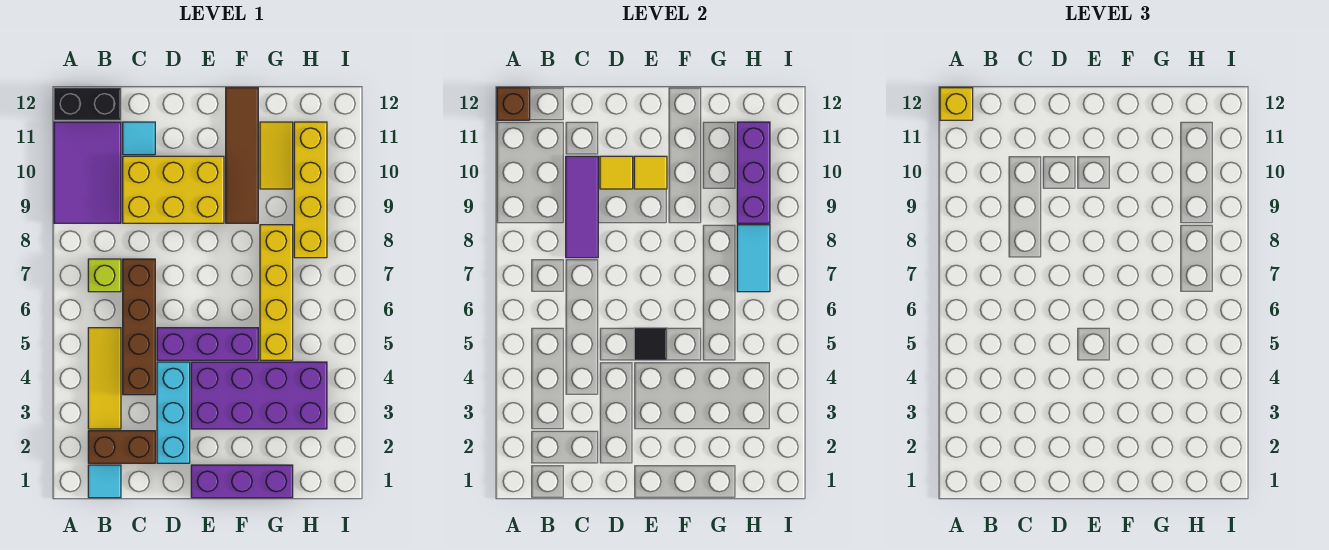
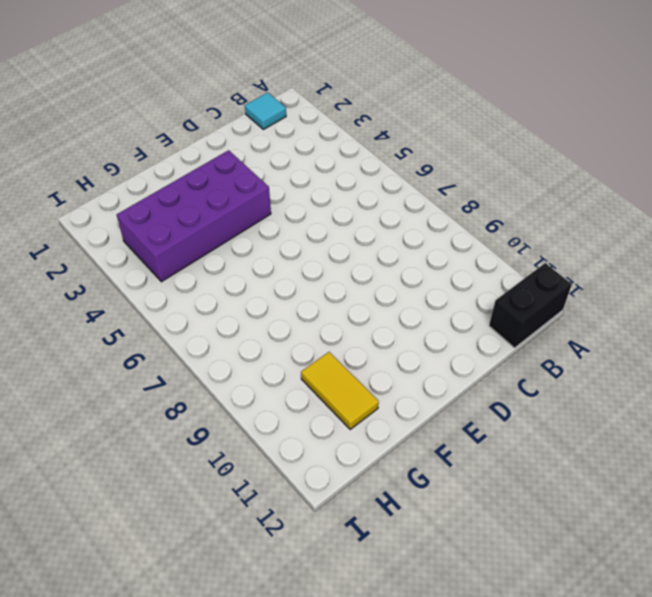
none -> purple 2x3 tile [54,122,121,223]
none -> brown 1x2 brick [88,431,155,463]
none -> yellow 1x3 tile [88,328,121,429]

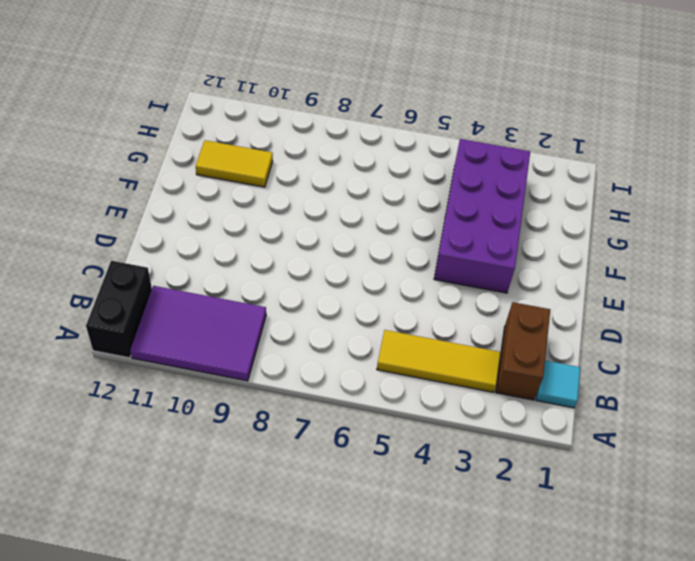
none -> lime 1x1 brick [88,259,121,292]
none -> brown 1x4 brick [123,259,155,395]
none -> yellow 2x3 brick [123,156,224,223]

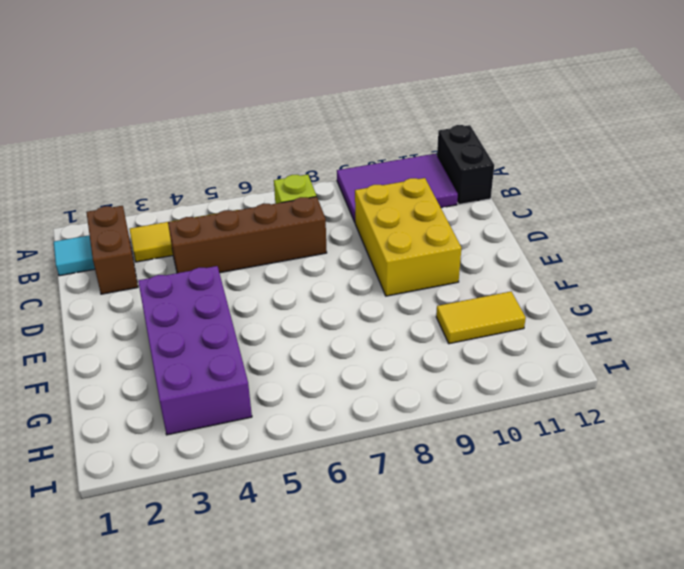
none -> cyan 1x1 tile [123,122,155,155]
none -> cyan 1x3 brick [157,362,190,463]
none -> purple 1x3 brick [157,328,258,360]

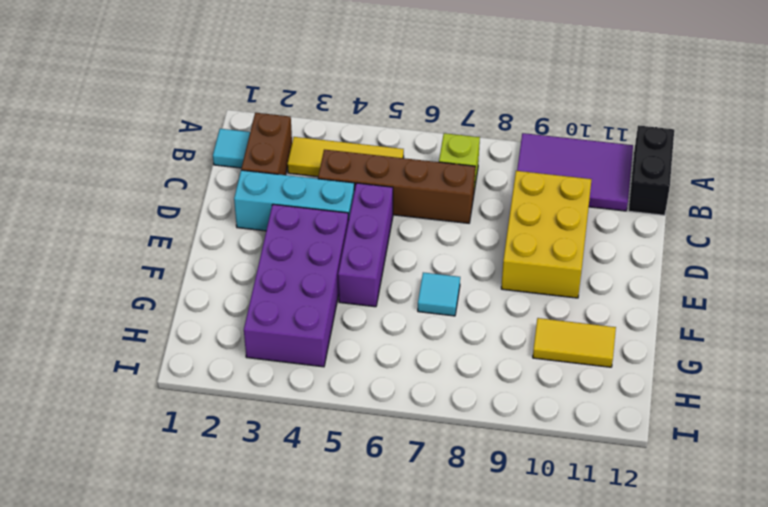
cyan 1x1 tile [418,273,460,316] -> cyan 1x1 tile moved to [123,122,155,155]
none -> purple 1x3 brick [191,465,293,498]
none -> brown 1x4 tile [226,88,258,223]
none -> yellow 1x4 brick [260,225,293,360]

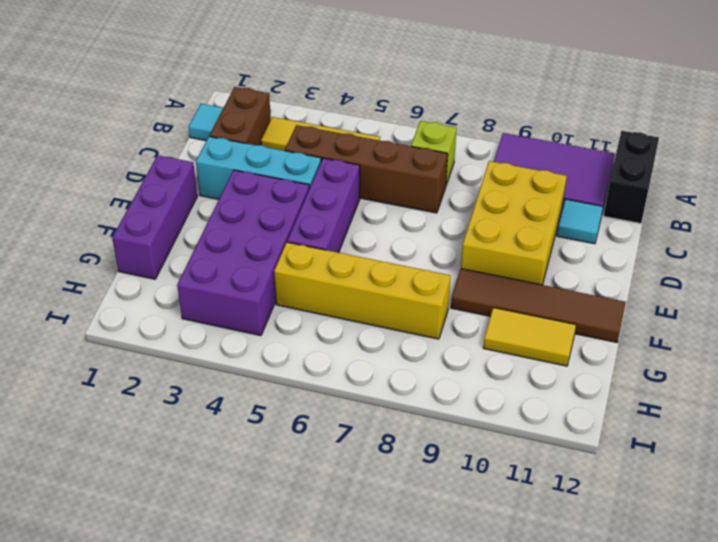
none -> yellow 1x4 brick [294,122,327,258]
none -> brown 1x1 brick [497,88,530,120]
none -> purple 1x3 tile [566,156,598,258]

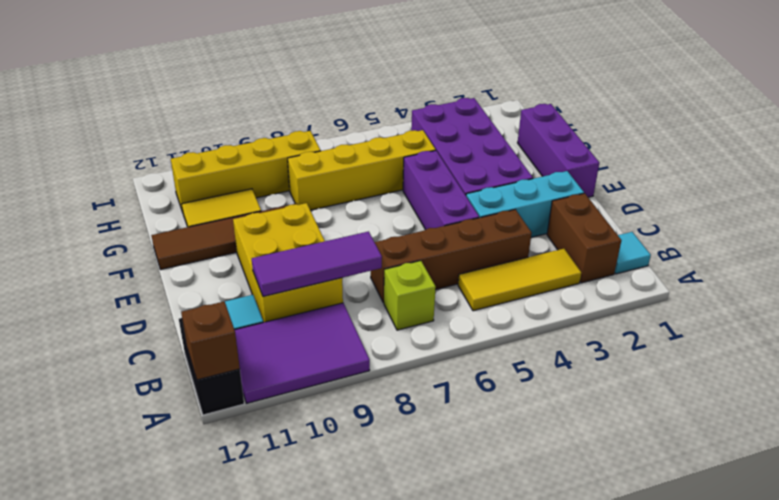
none -> yellow 1x1 tile [600,156,633,189]
none -> black 1x1 tile [634,328,667,360]
none -> yellow 1x1 tile [634,156,667,189]

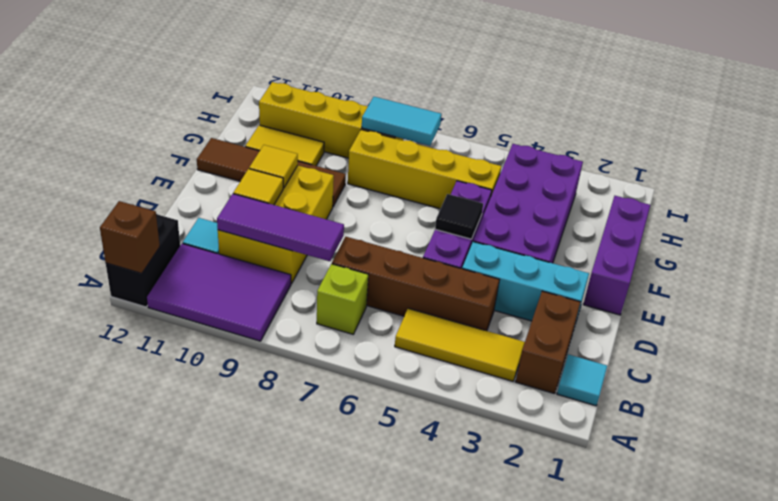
none -> purple 1x3 brick [737,122,770,223]
none -> yellow 1x1 brick [940,88,973,120]

